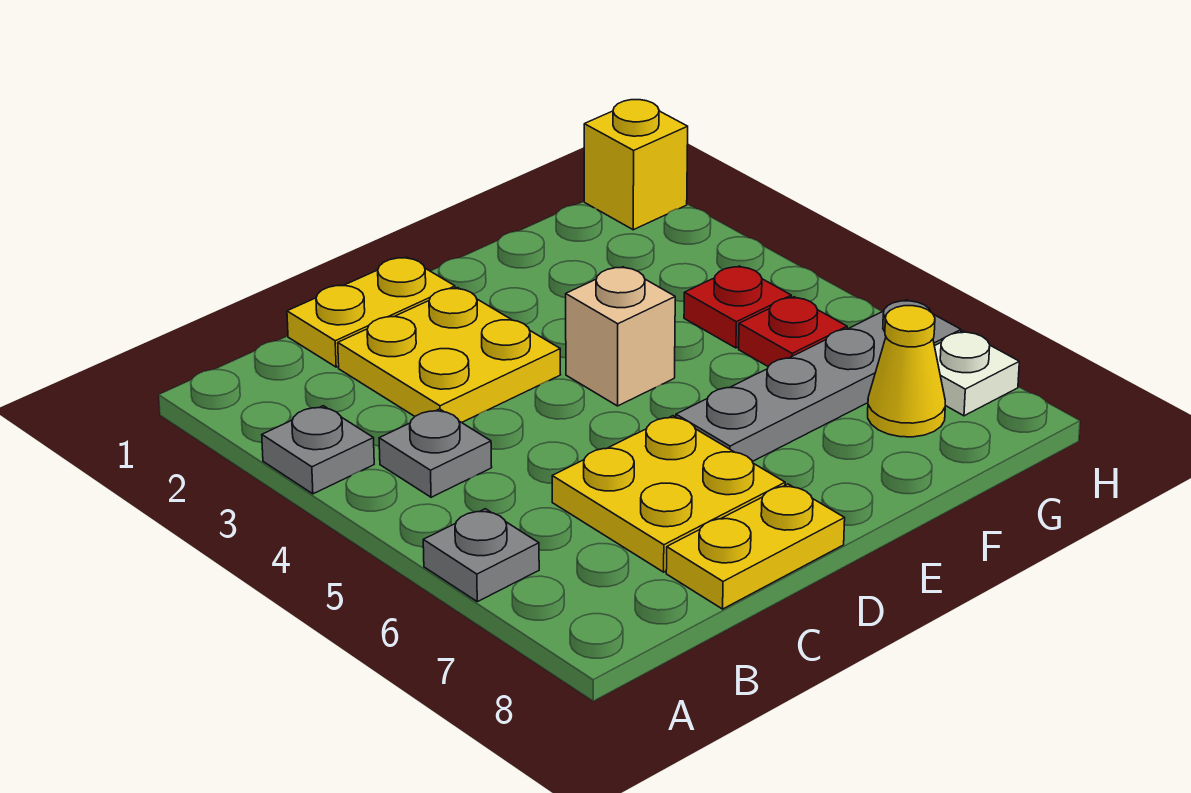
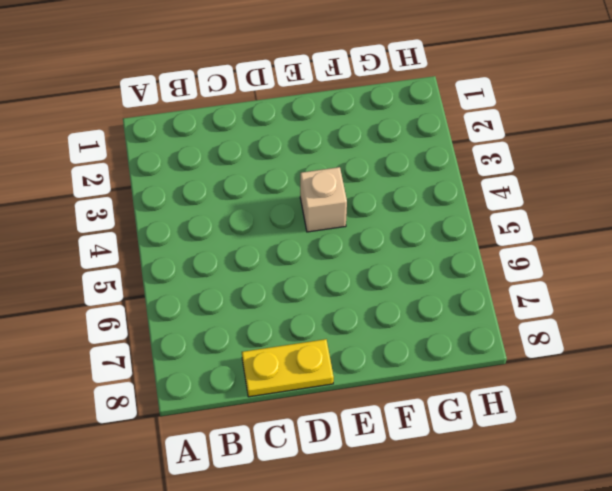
none -> grey 1x1 plate [262,406,374,494]
none -> grey 1x1 plate [423,509,539,602]
none -> grey 1x1 plate [379,409,492,497]

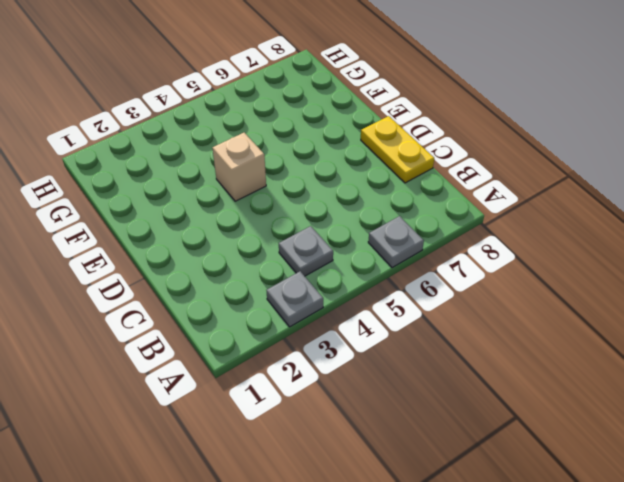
none -> yellow 1x2 plate [287,257,455,367]
none -> yellow 2x2 plate [338,288,561,423]
none -> yellow 2x2 plate [552,416,785,572]

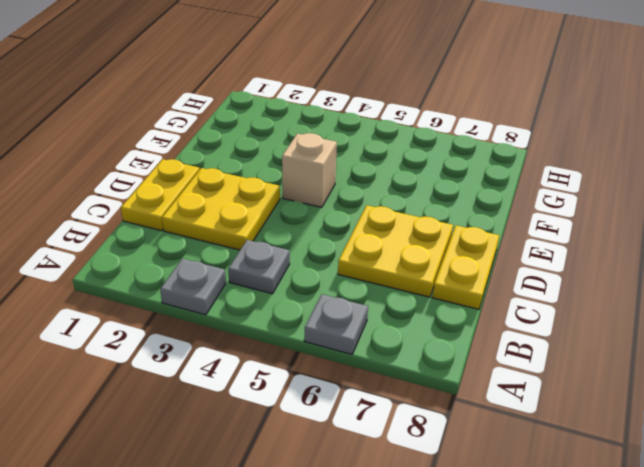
none -> grey 1x4 plate [676,300,961,462]
none -> red 1x1 plate [684,266,791,348]
none -> red 1x1 plate [739,297,847,366]

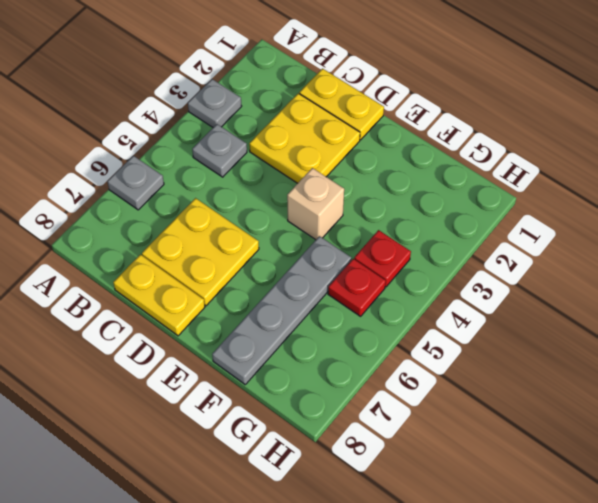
grey 1x4 plate [212,236,351,384] -> grey 1x4 plate turned to [676,300,961,462]
none -> yellow 1x1 cone [868,306,945,437]
none -> yellow 1x1 brick [584,100,688,230]
none -> white 1x1 plate [935,331,1019,416]

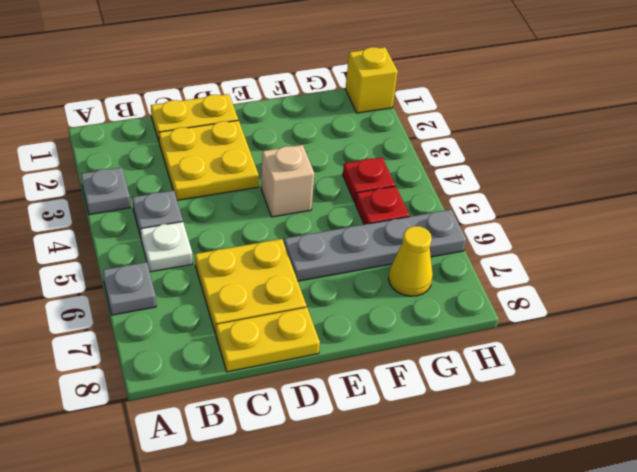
white 1x1 plate [141,222,193,272] -> white 1x1 plate moved to [935,331,1019,416]

